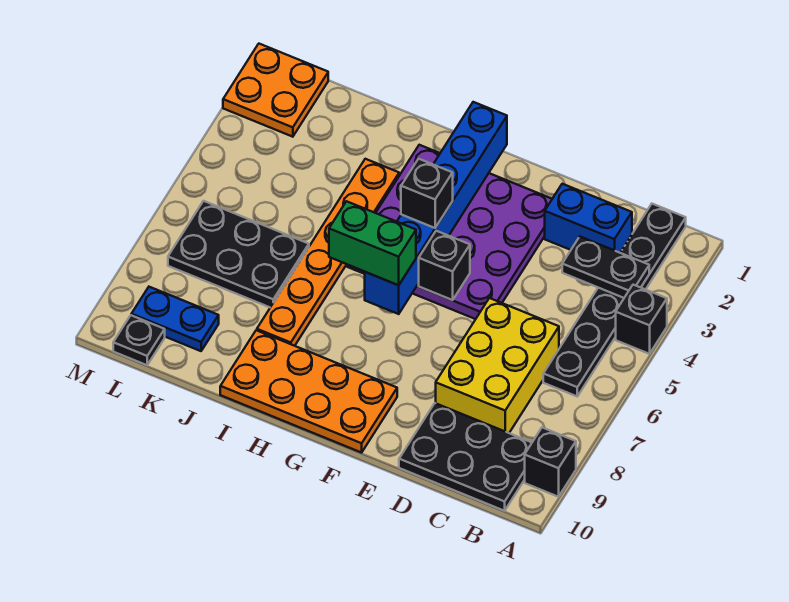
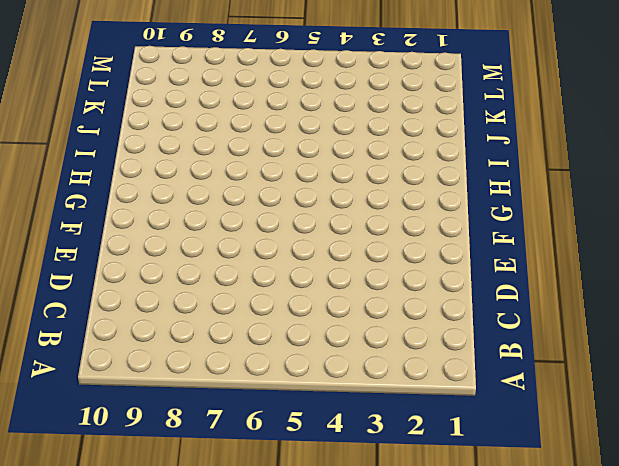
none -> black 1x1 brick [616,285,667,354]
none -> black 1x1 brick [525,428,576,497]
none -> black 1x6 plate [543,204,686,396]

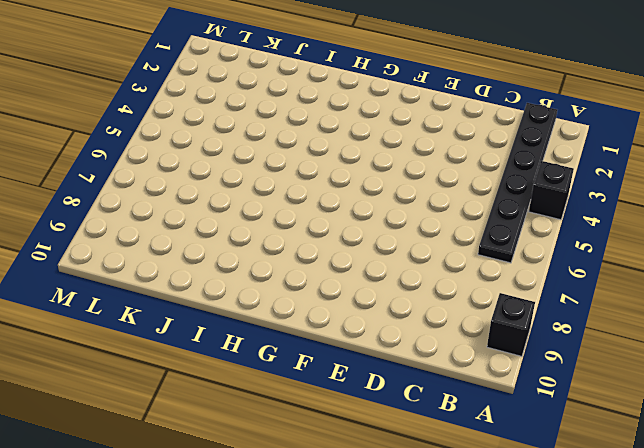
none -> black 2x3 plate [399,403,532,511]
none -> blue 1x2 brick [545,184,632,253]
none -> yellow 2x3 brick [436,298,559,433]

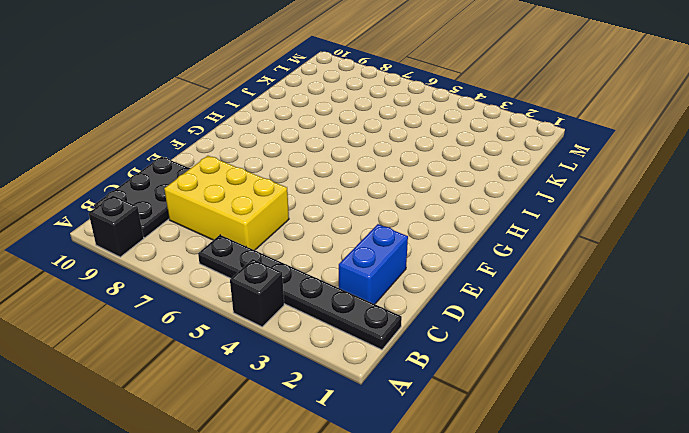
none -> purple 4x4 plate [347,145,552,319]
none -> orange 2x4 plate [220,330,397,453]
none -> orange 1x6 plate [257,159,399,346]

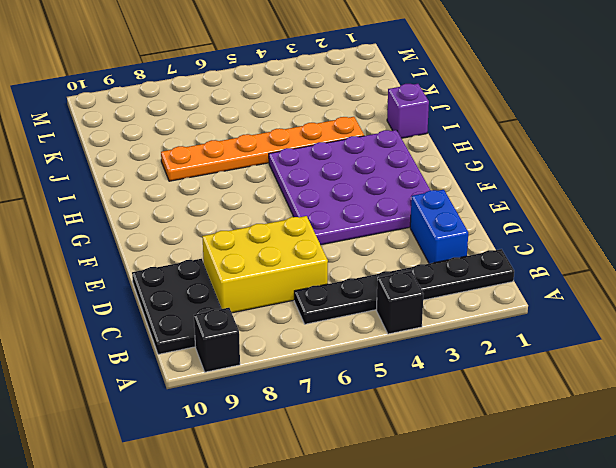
purple 1x1 brick [387,84,429,138] -> none
none -> orange 2x4 plate [220,330,397,453]
none -> black 2x3 plate [168,201,309,307]
none -> blue 1x2 plate [131,287,219,351]

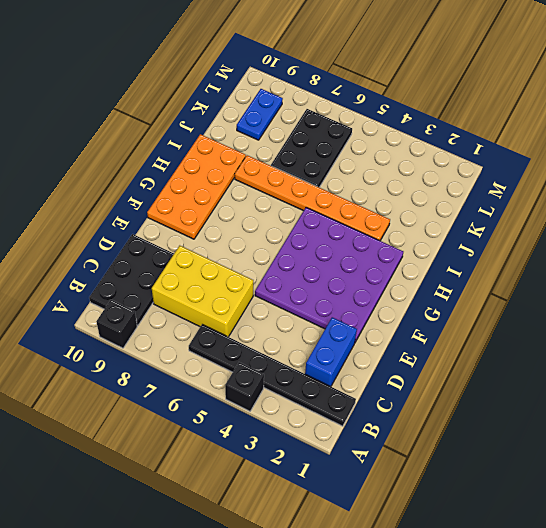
none -> orange 2x2 plate [223,44,328,137]
none -> black 1x1 plate [113,315,165,365]
none -> black 1x2 plate [562,237,649,298]

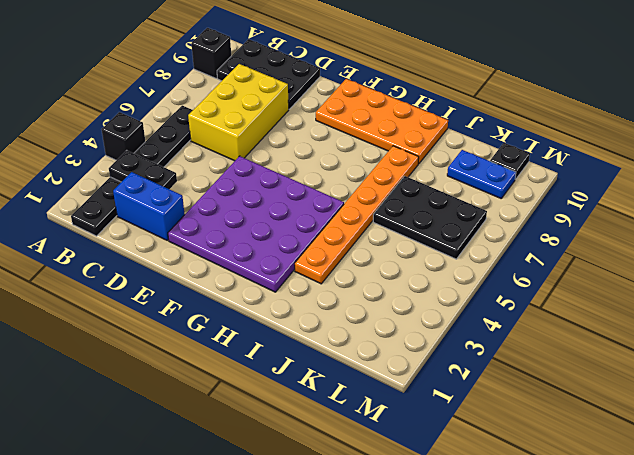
none -> orange 2x2 plate [223,44,328,137]
none -> black 1x1 brick [419,231,470,300]
none -> blue 1x6 brick [365,102,507,314]

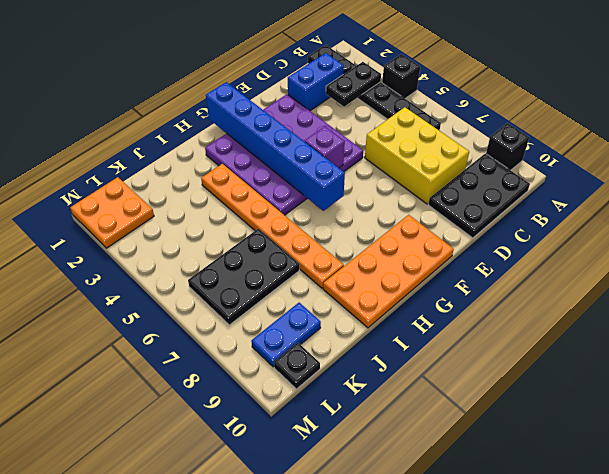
purple 1x1 brick [305,127,345,168] -> black 1x1 brick [419,231,470,300]
none -> black 1x1 brick [401,159,453,228]
none -> green 1x2 brick [329,201,416,285]

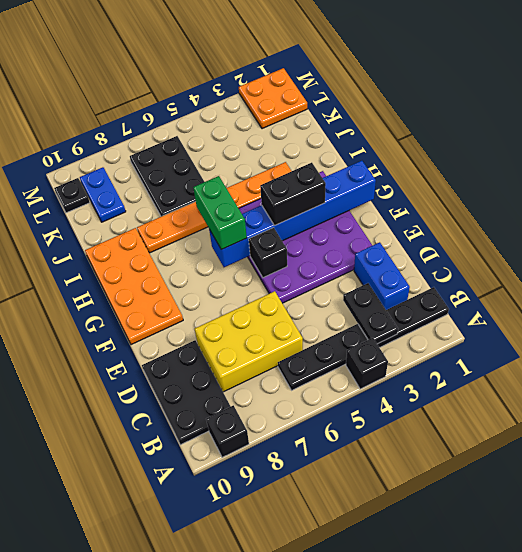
black 1x2 brick [260,163,326,226] -> black 1x1 brick [401,159,453,228]

